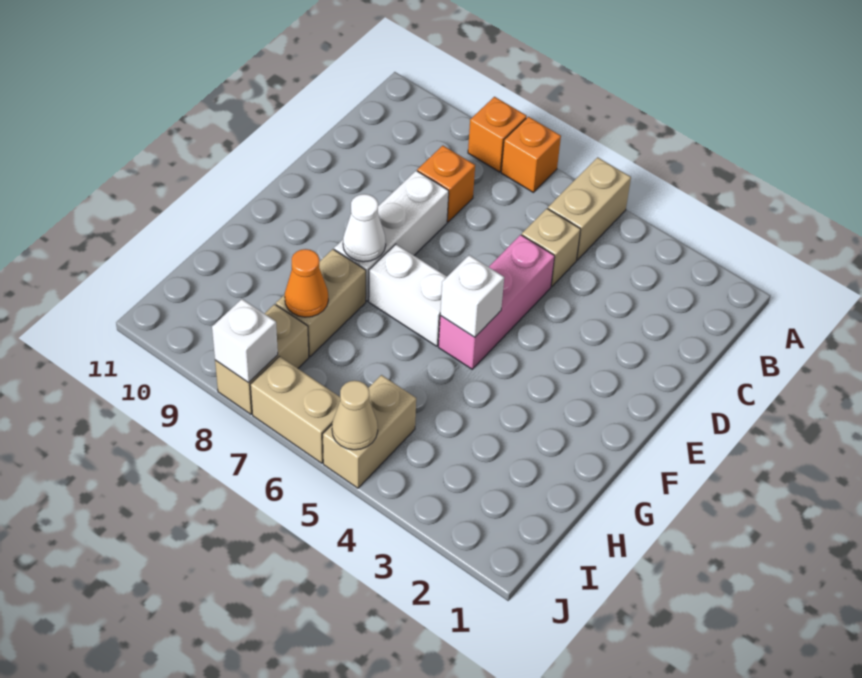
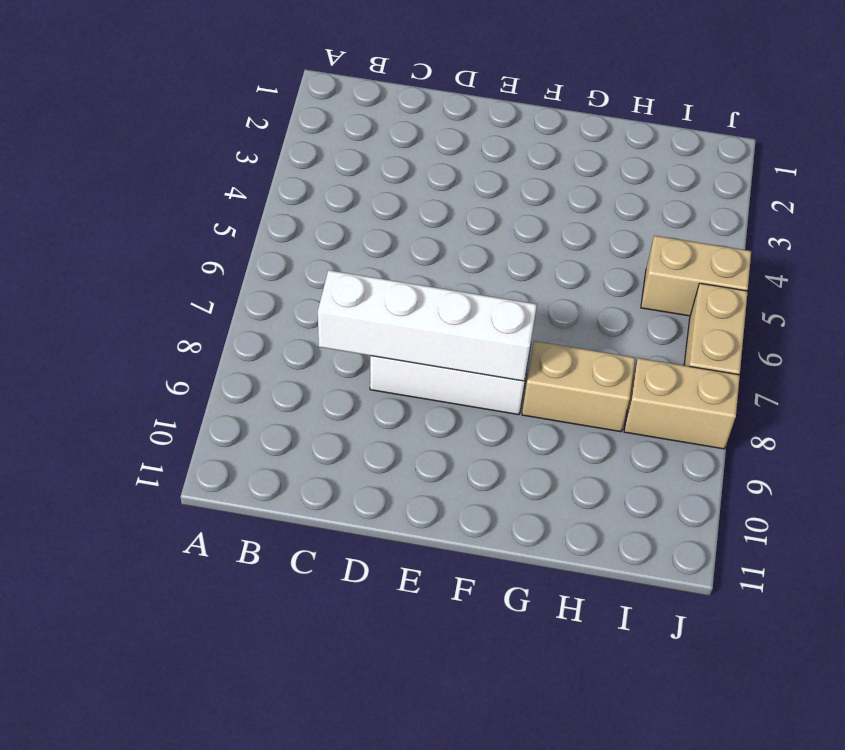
white 1x4 brick [318,270,537,381] -> white 1x1 cone [343,194,386,262]
none -> tan 1x2 brick [548,157,631,260]
none -> orange 1x1 brick [501,117,561,192]
none -> orange 1x1 brick [468,97,527,172]

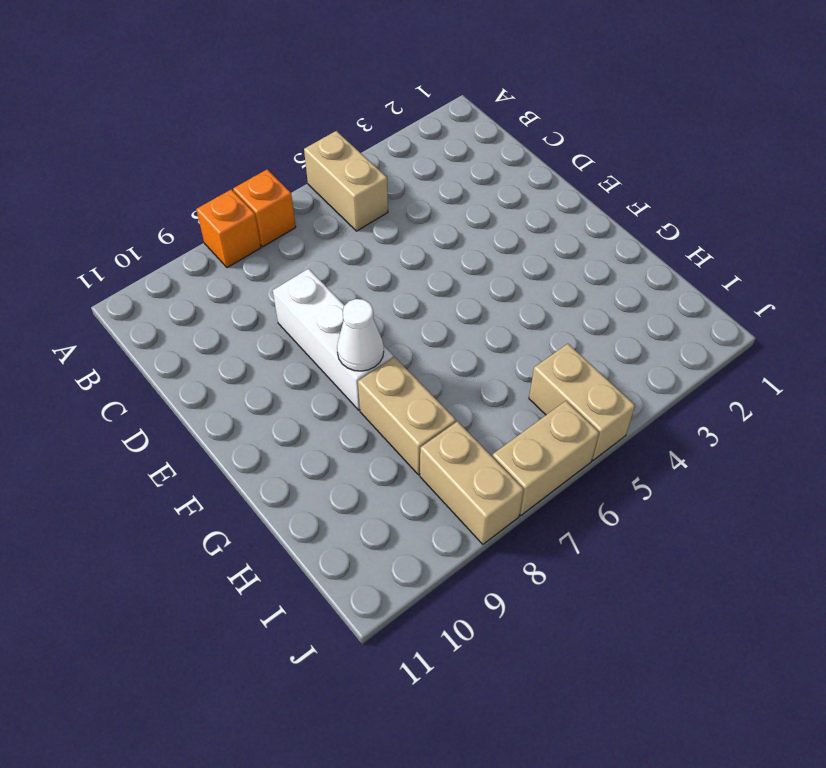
none -> tan 1x1 brick [522,209,581,286]
none -> orange 1x1 brick [417,146,475,222]
none -> pink 1x3 brick [438,235,555,369]

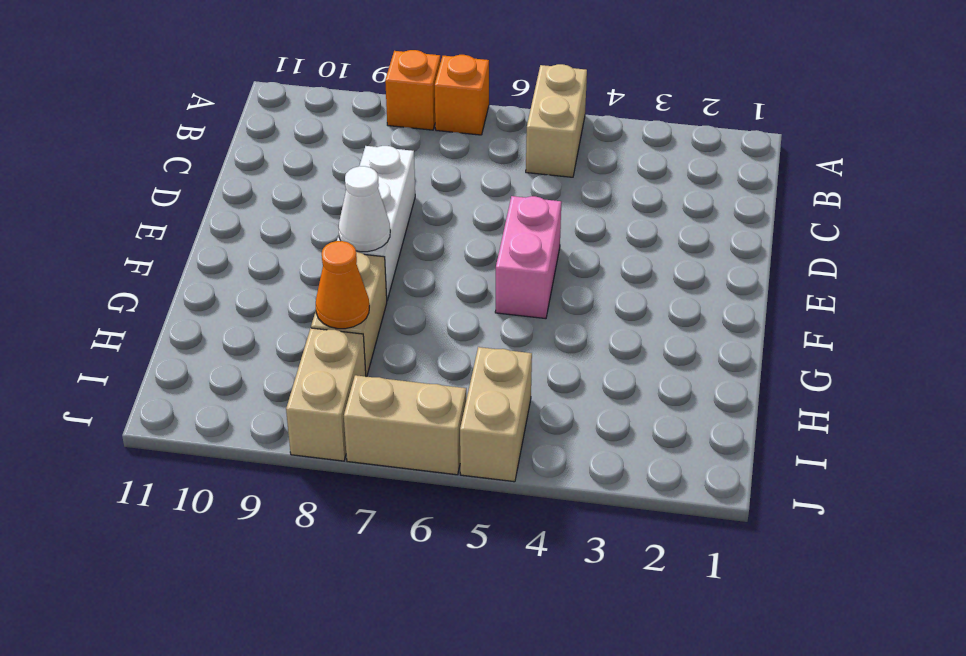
pink 1x2 brick [495,196,561,319] -> pink 1x3 brick [438,235,555,369]
none -> tan 1x1 brick [522,209,581,286]
none -> orange 1x1 brick [417,146,475,222]
none -> white 1x2 brick [369,244,447,346]

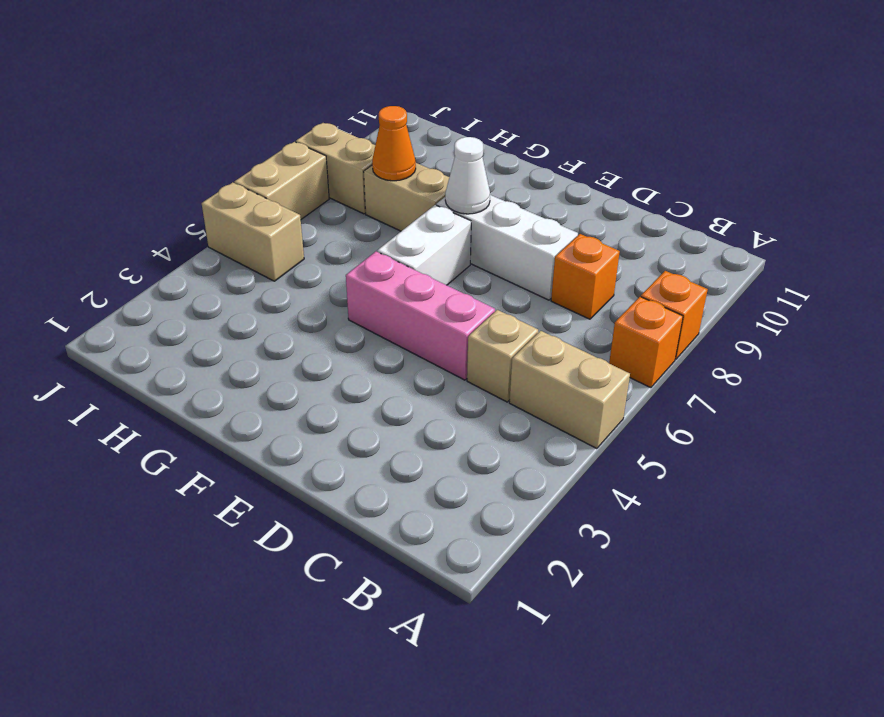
none -> white 1x1 brick [440,255,504,337]
none -> tan 1x1 cone [332,381,378,450]
none -> white 1x1 brick [212,299,278,383]

